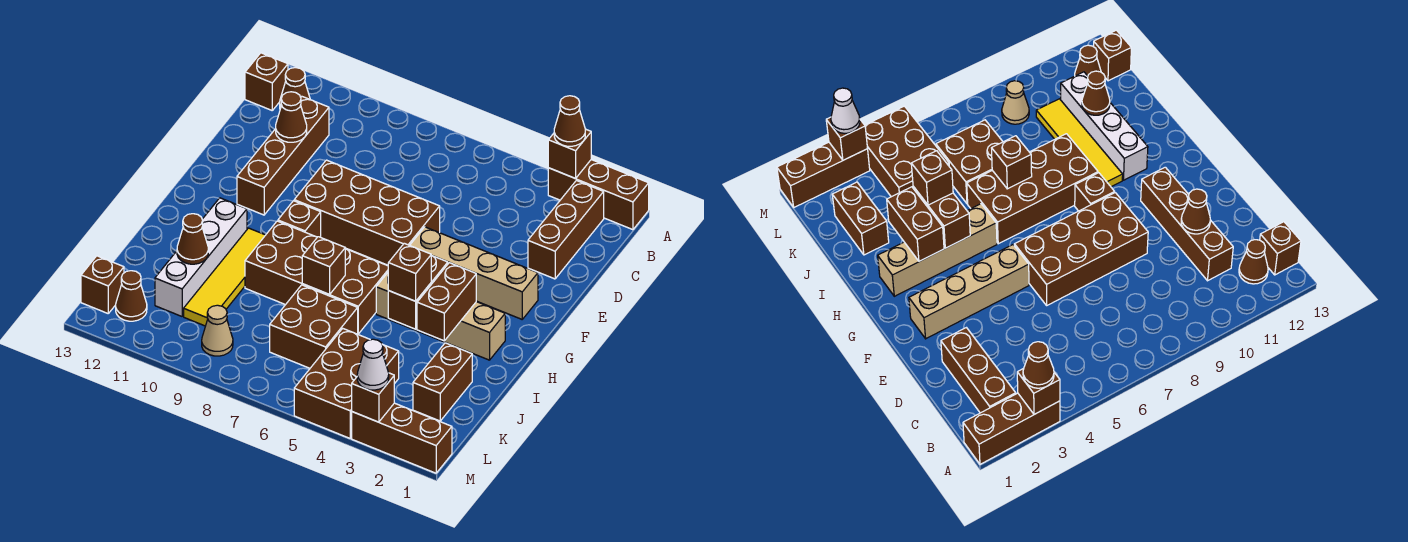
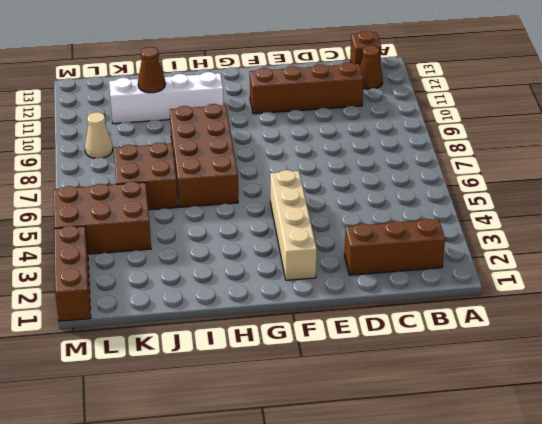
none -> brown 1x3 brick [548,160,649,230]
none -> brown 2x4 brick [294,160,440,265]
none -> brown 1x1 brick [278,201,321,237]

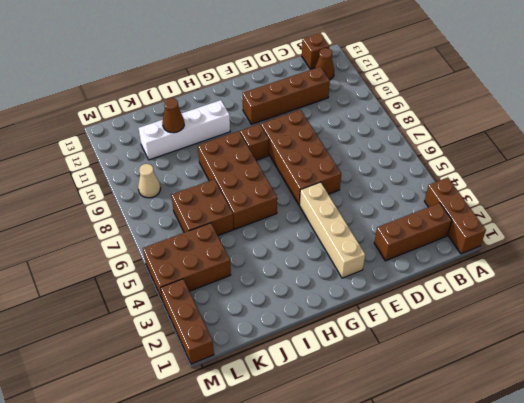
none -> tan 1x4 brick [376,273,505,360]
none -> yellow 1x4 tile [184,228,265,326]
none -> brown 1x2 brick [413,343,472,421]

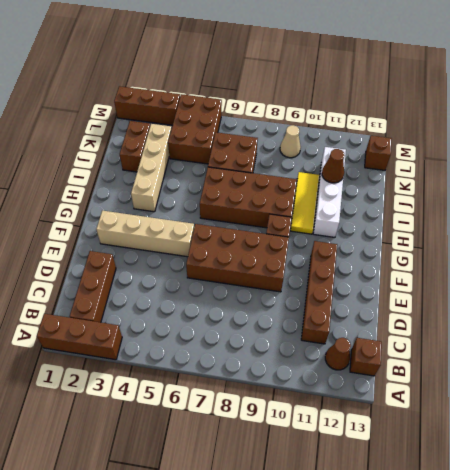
tan 1x4 brick [131,124,172,212] -> tan 1x4 brick turned to [376,273,505,360]
yellow 1x3 tile [291,172,319,234] -> yellow 1x4 tile [184,228,265,326]
none -> brown 1x1 cone [116,271,147,321]
none -> brown 1x1 brick [548,129,591,178]
none -> brown 1x1 cone [276,92,307,142]

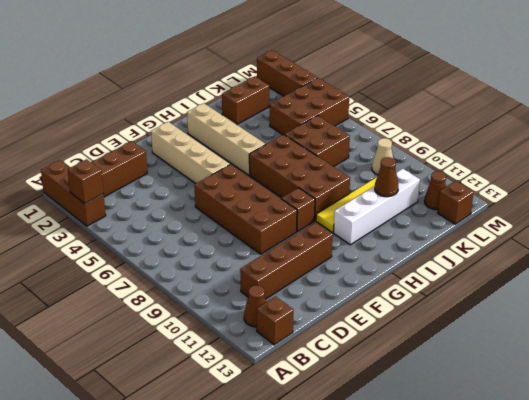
none -> brown 1x1 cone [276,92,307,142]
none -> brown 1x2 brick [417,263,476,341]
none -> brown 1x2 brick [388,255,448,329]

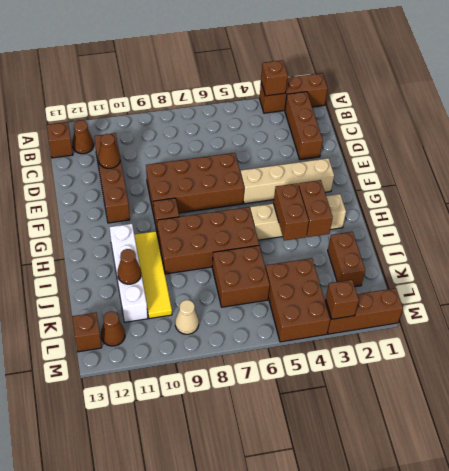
none -> brown 1x1 brick [302,237,345,294]
none -> brown 1x1 cone [554,96,585,146]
none -> brown 1x1 brick [388,243,431,301]

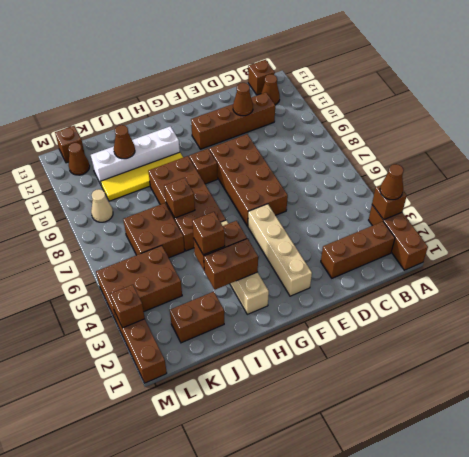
none -> white 1x1 cone [357,339,389,390]

